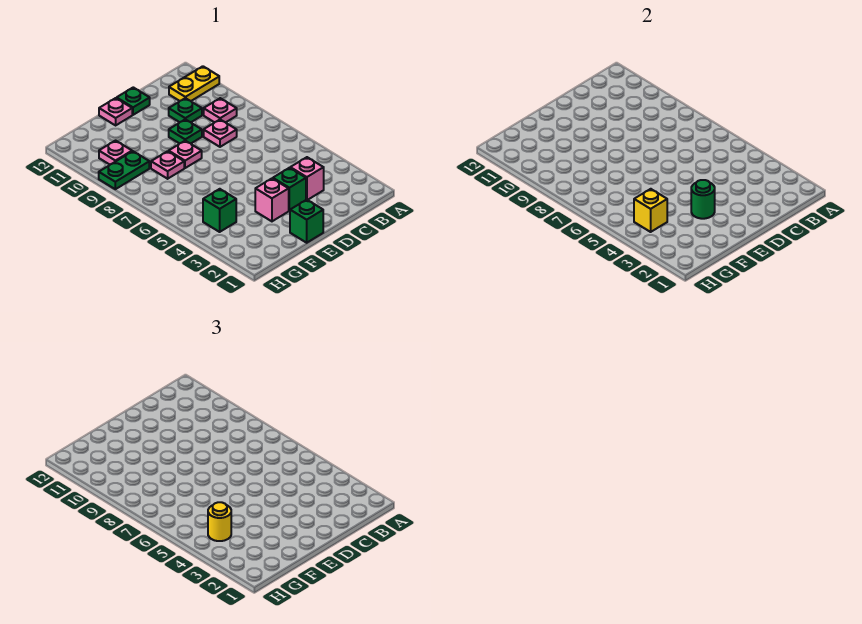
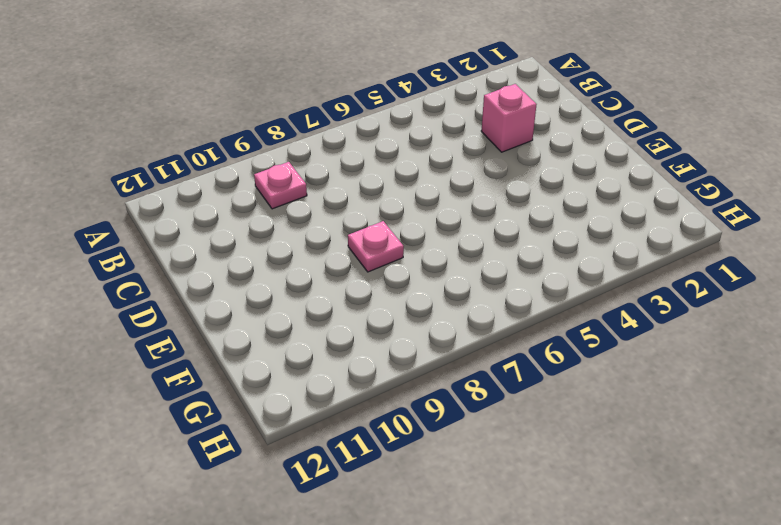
none -> yellow 1x2 plate [169,66,219,101]
none -> pink 1x1 plate [204,120,237,147]
none -> green 1x1 plate [169,98,202,122]

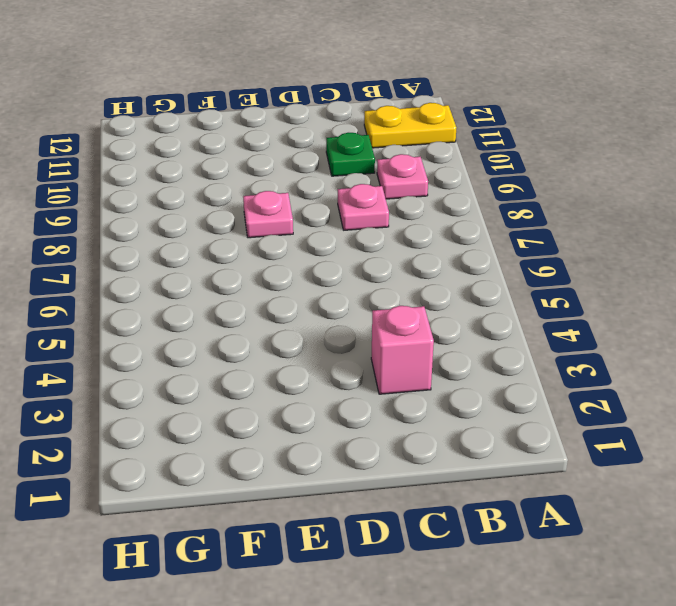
none -> green 1x1 brick [273,168,306,211]
none -> green 1x1 plate [169,119,202,144]
none -> green 1x1 plate [117,87,150,115]

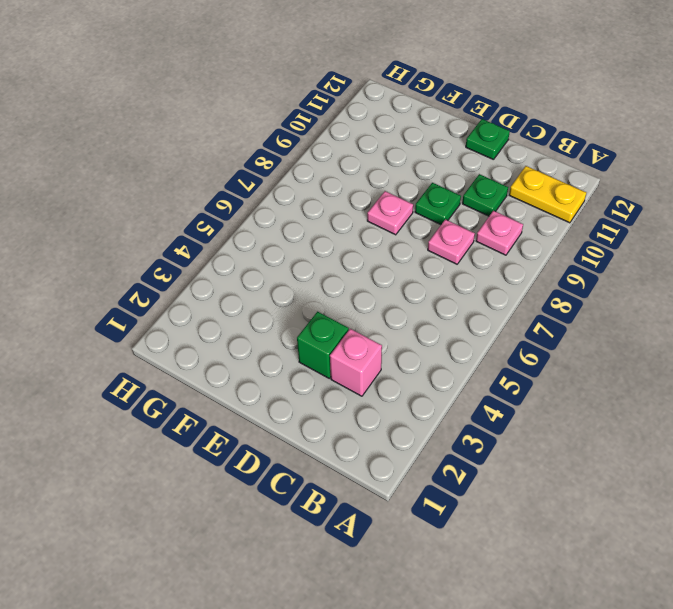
none -> green 1x1 brick [290,200,323,243]
none -> pink 1x1 brick [255,178,289,221]
none -> pink 1x1 plate [99,98,132,125]

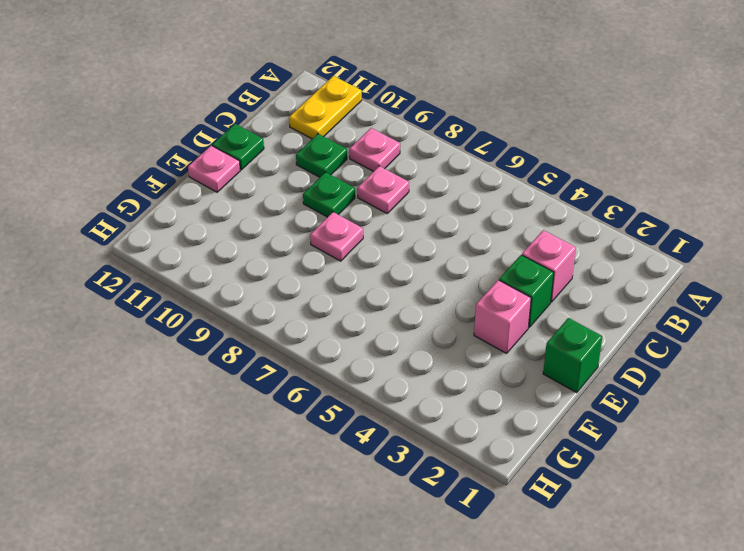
none -> pink 1x1 plate [151,151,184,179]
none -> green 1x1 brick [203,189,236,232]
none -> green 1x2 plate [99,151,149,189]

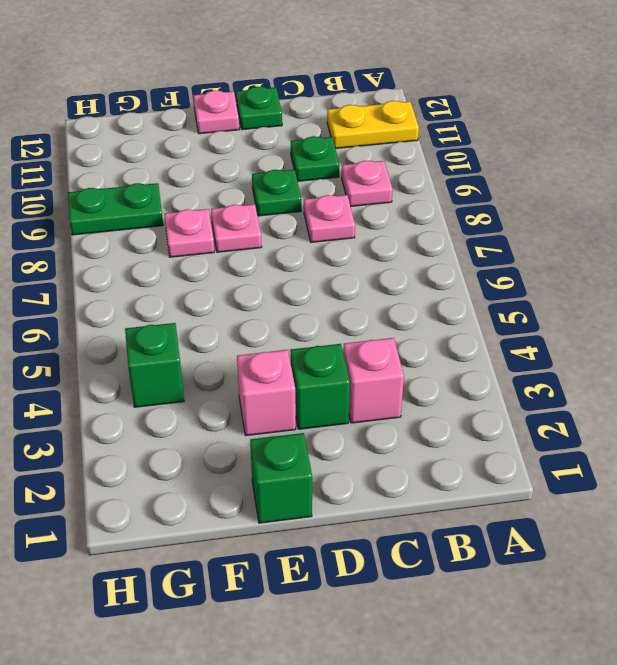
none -> pink 1x1 plate [99,141,132,165]
none -> green 1x1 round brick [691,180,715,219]
none -> yellow 1x1 brick [634,189,667,232]

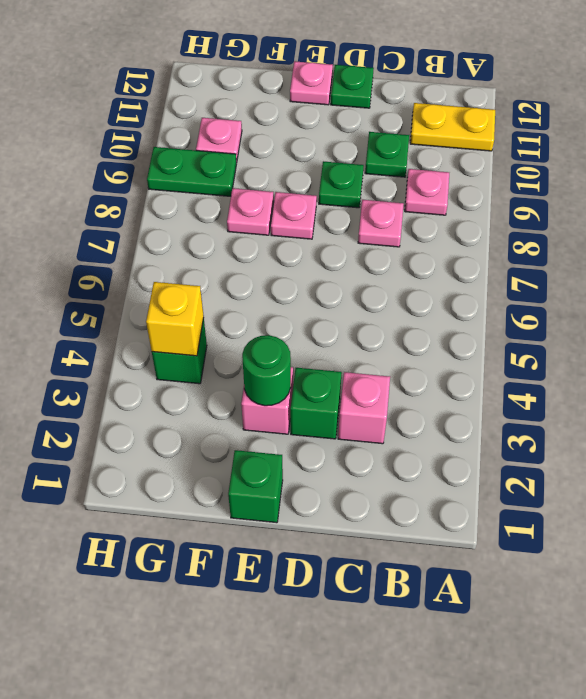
none -> yellow 1x1 round brick [208,502,231,541]

